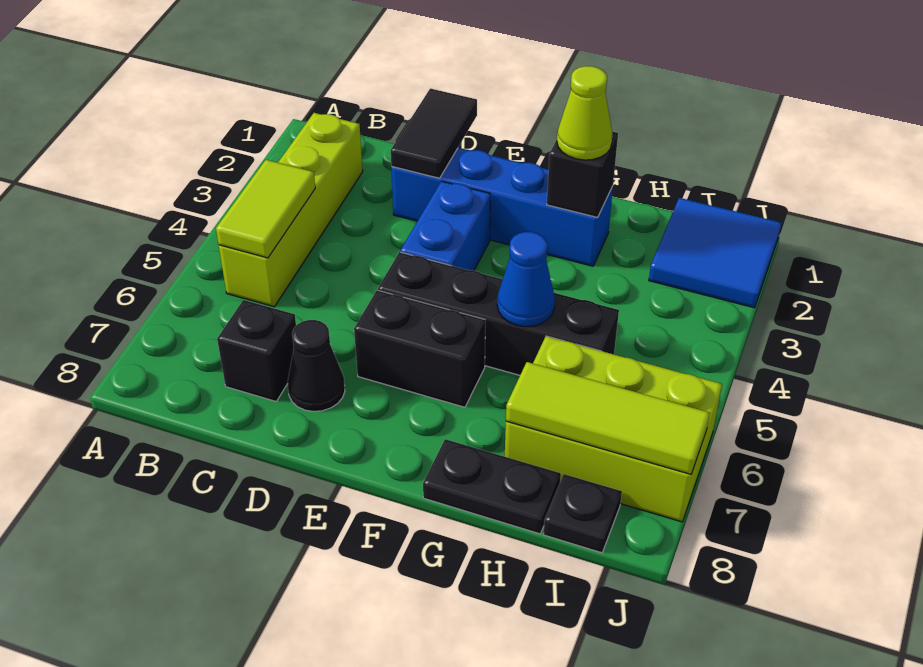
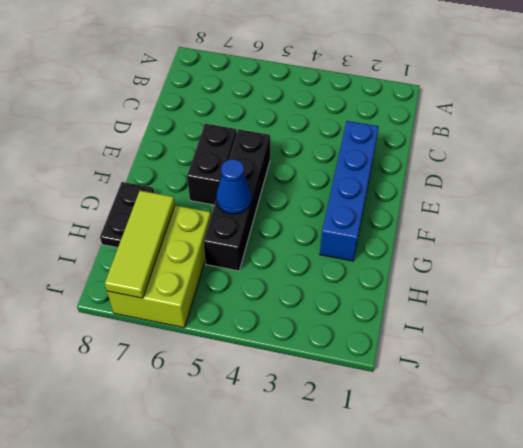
none -> lime 1x4 brick [219,113,363,307]
none -> black 1x1 brick [217,300,296,401]
none -> black 1x1 cone [288,320,345,412]

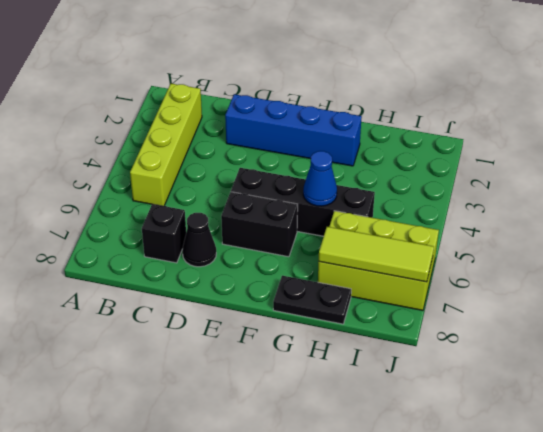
none -> blue 1x2 brick [400,181,490,270]
none -> blue 2x2 tile [649,198,781,308]
none -> black 1x1 plate [543,474,622,553]

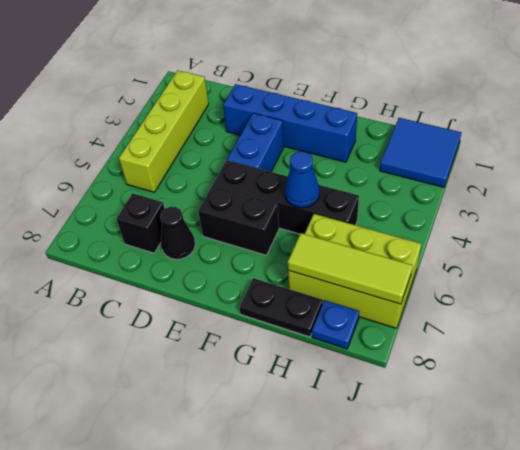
blue 1x1 plate [312,300,359,349] -> black 1x1 plate [543,474,622,553]
none -> lime 1x2 tile [216,160,315,258]
none -> black 1x2 tile [391,89,477,178]
none -> black 1x1 brick [547,132,618,217]

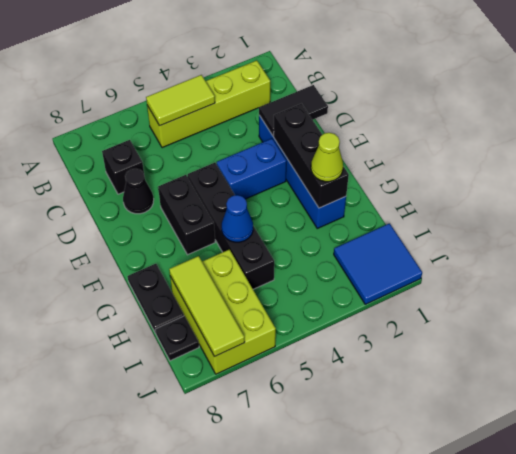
black 1x3 brick [274,104,349,208] -> black 1x1 brick [547,132,618,217]

